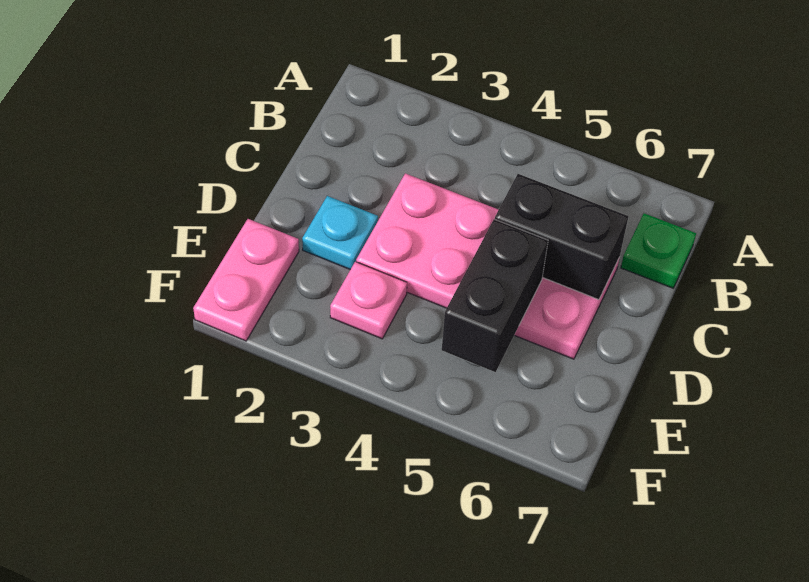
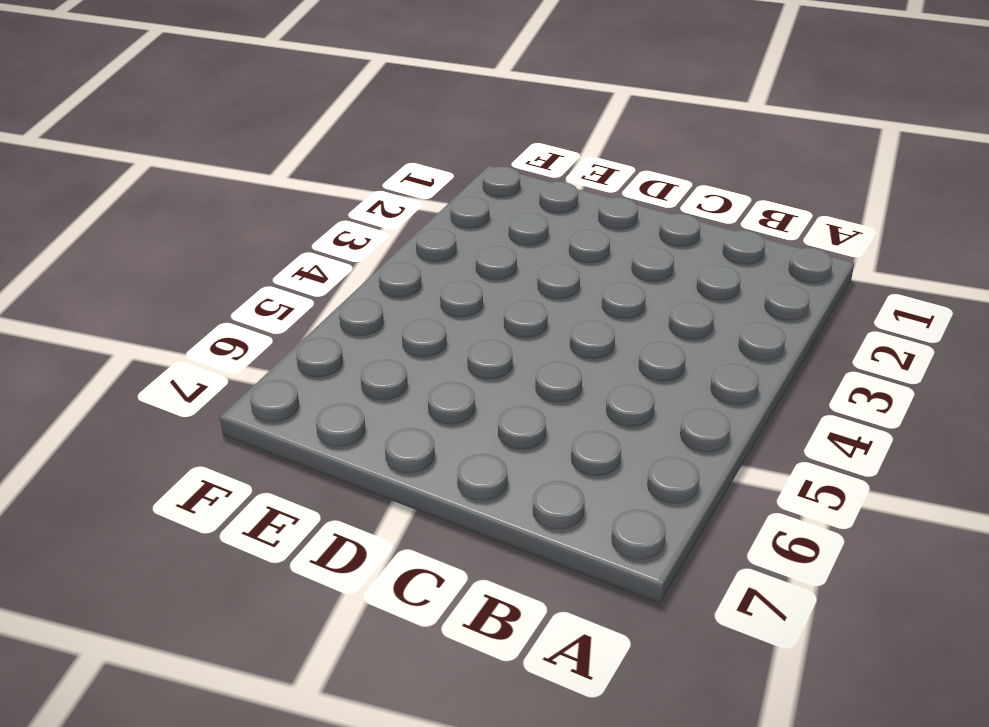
none -> green 1x1 plate [621,213,696,288]
none -> pink 2x4 plate [356,173,619,359]

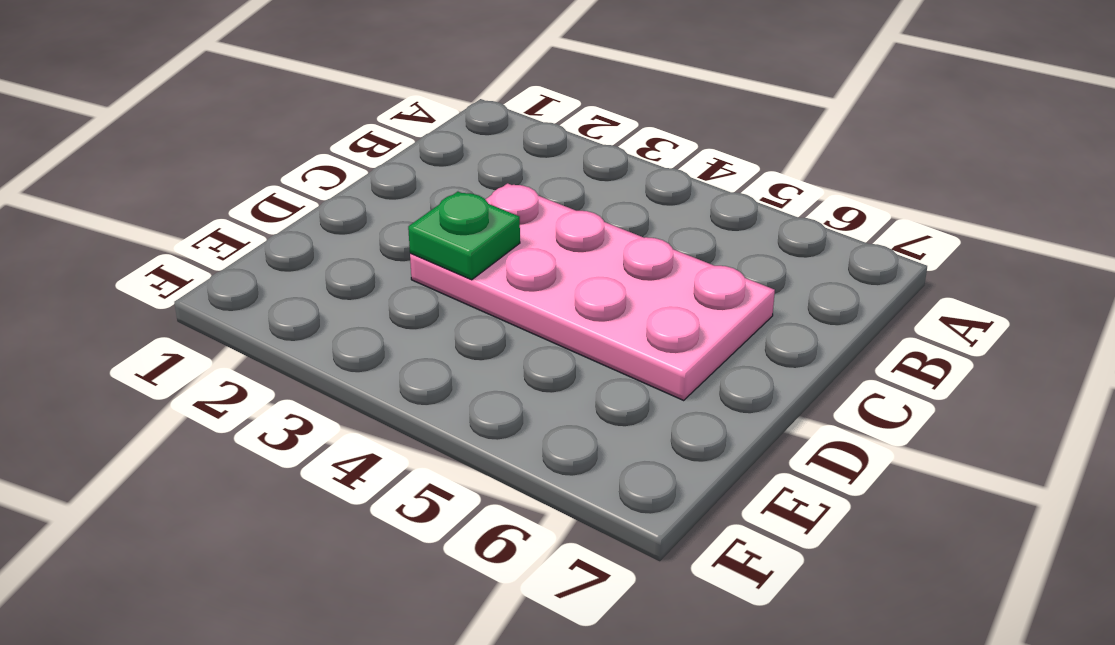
green 1x1 plate [408,192,520,280] -> green 1x1 plate moved to [621,213,696,288]
none -> cyan 1x1 plate [302,196,378,270]
none -> pink 1x2 plate [193,219,299,341]

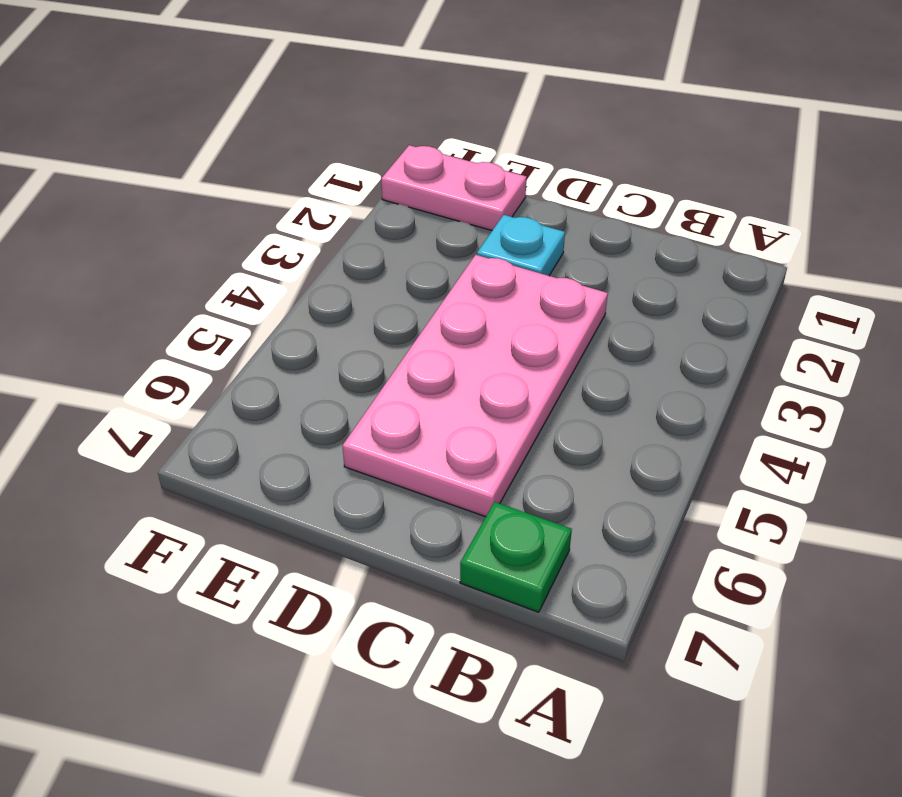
none -> pink 1x1 plate [330,262,407,339]
none -> black 1x2 brick [495,174,628,300]

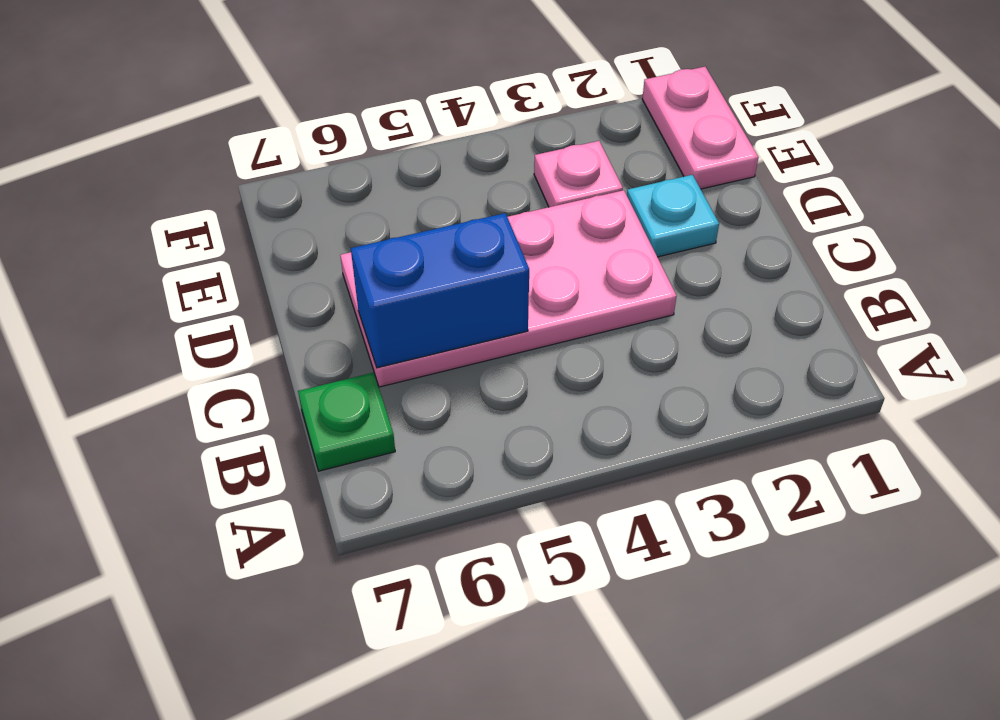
blue 1x2 brick [351,213,529,368] -> black 1x2 brick [495,174,628,300]
none -> black 1x2 brick [442,219,548,372]

